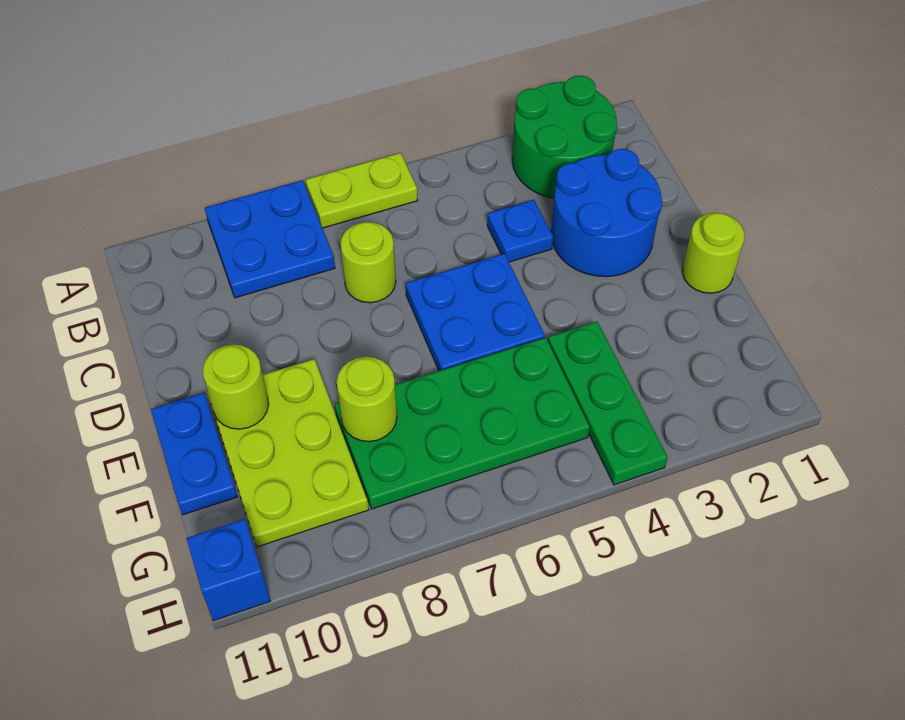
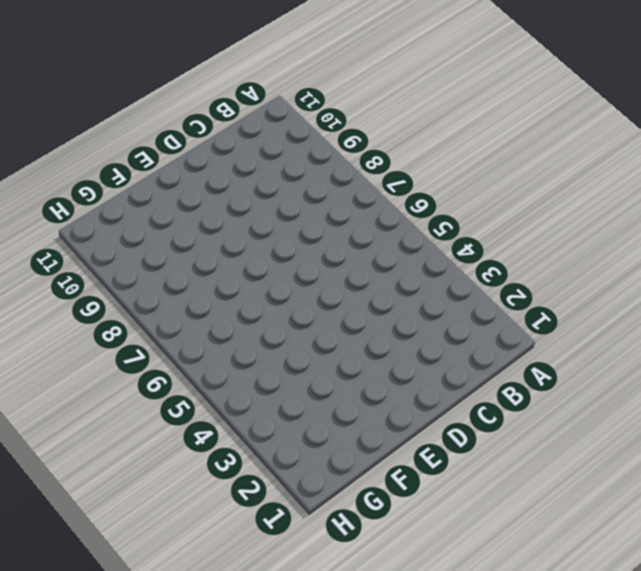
none -> green 2x2 round brick [512,75,617,198]
none -> lime 1x2 plate [305,153,418,228]
none -> blue 2x2 plate [205,180,335,298]

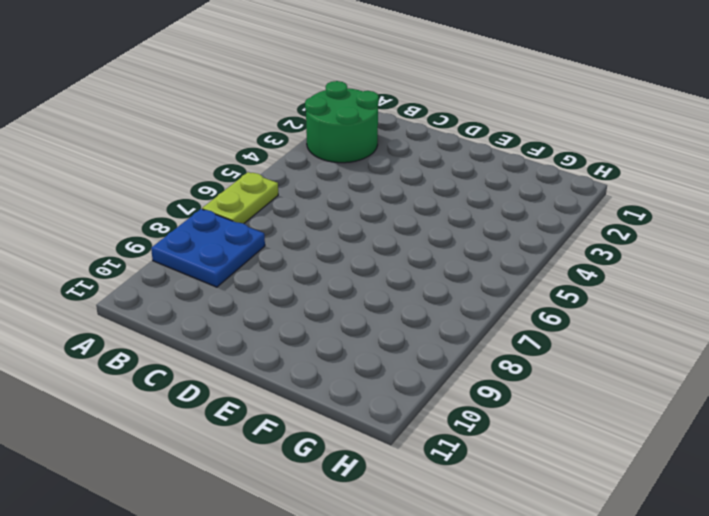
none -> blue 2x2 round brick [551,149,662,277]
none -> blue 1x1 plate [487,200,553,262]
none -> lime 1x1 round brick [340,222,396,303]

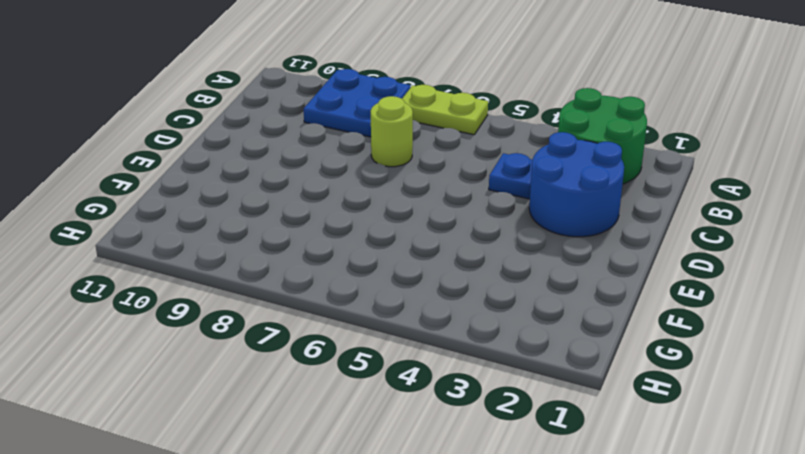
none -> blue 2x2 plate [406,254,545,371]
none -> lime 1x1 round brick [682,213,744,293]
none -> lime 2x3 plate [207,359,369,547]

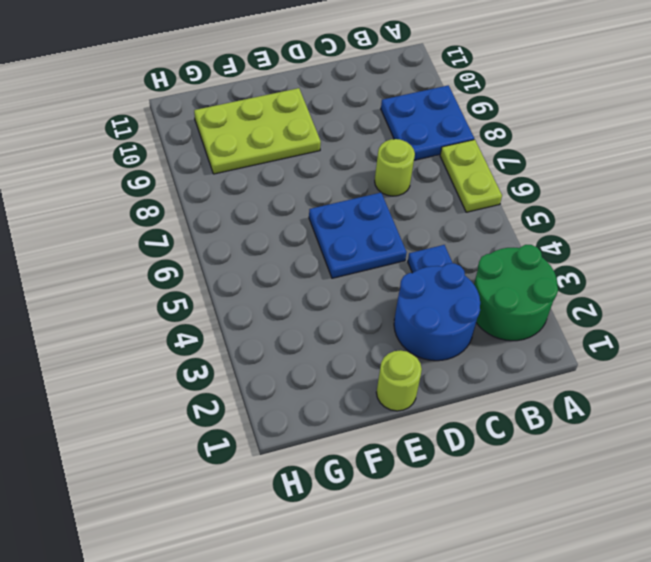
none -> blue 1x2 plate [151,393,237,515]
none -> green 1x3 plate [548,322,668,485]
none -> green 2x4 plate [335,338,589,509]

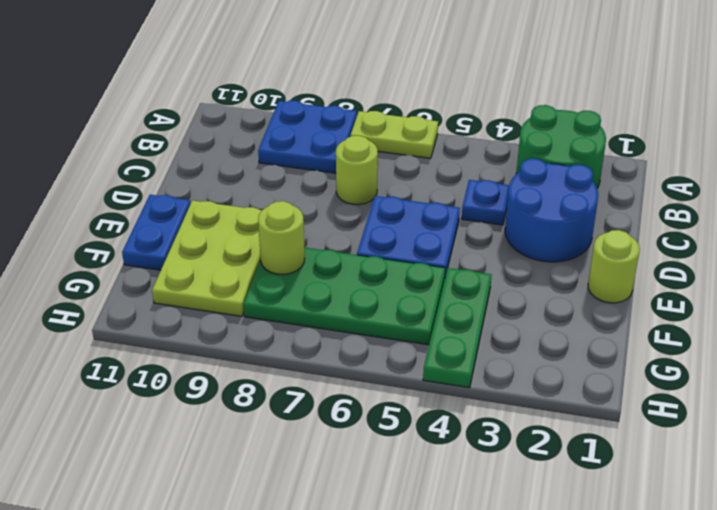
none -> blue 1x1 brick [186,519,270,621]
none -> lime 1x1 round brick [203,344,269,429]

